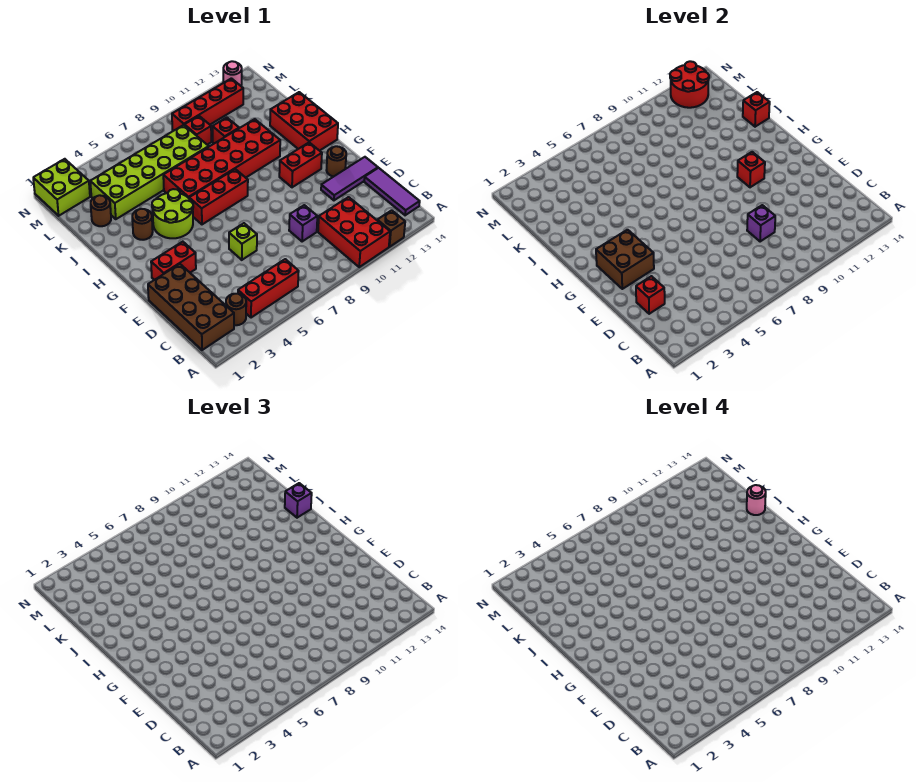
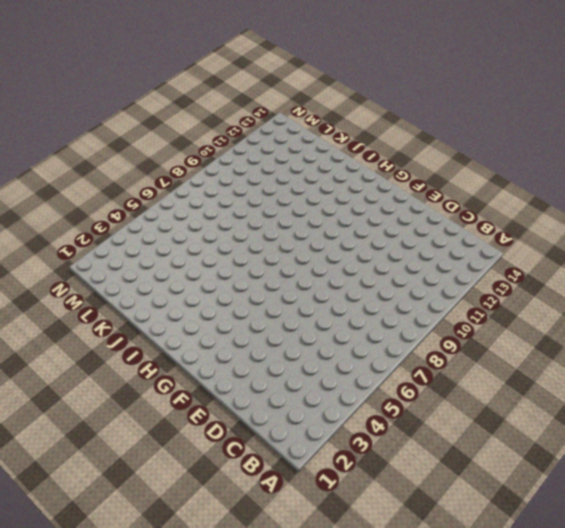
none -> red 2x3 brick [318,197,390,267]
none -> brown 1x1 brick [377,210,405,247]
none -> brown 2x4 brick [148,264,234,350]
none -> brown 1x1 round brick [226,294,246,325]

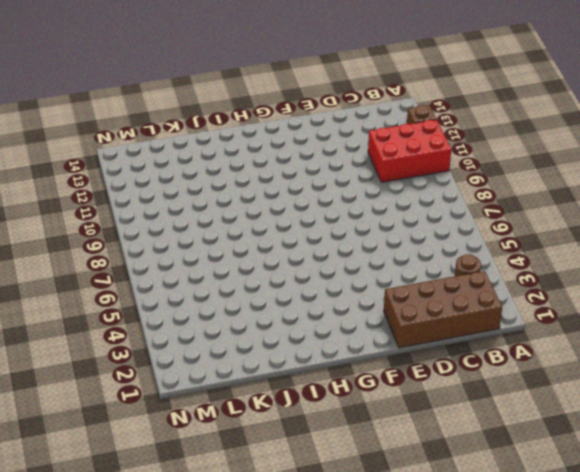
none -> red 1x3 brick [238,259,299,318]
none -> purple 1x3 tile [364,168,420,215]
none -> purple 1x1 brick [289,205,317,242]
none -> lime 1x1 brick [229,223,257,260]

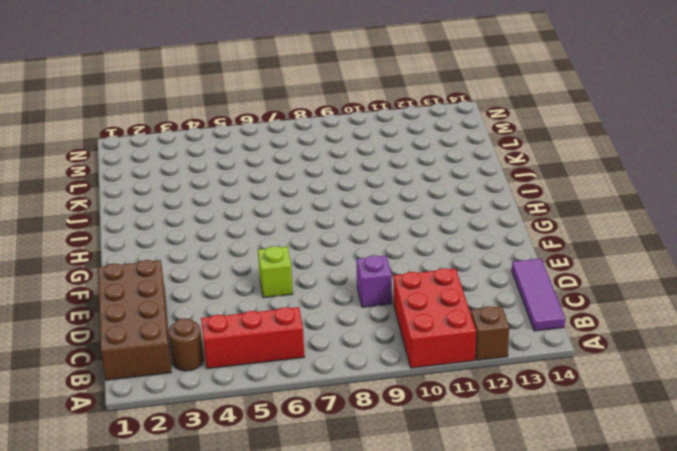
none -> purple 1x3 tile [321,157,378,200]
none -> red 1x2 brick [151,242,196,280]
none -> brown 1x1 round brick [326,146,346,177]
none -> red 1x2 brick [279,143,322,187]

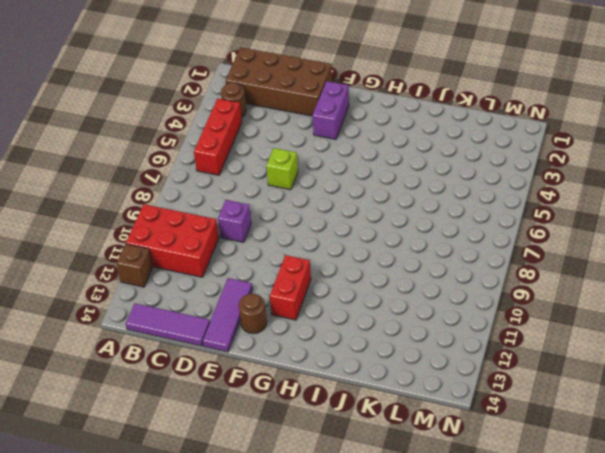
purple 1x2 brick [312,81,349,139] -> red 1x2 brick [151,242,196,280]
none -> lime 2x2 round brick [152,189,193,238]
none -> red 1x3 brick [189,169,248,224]
none -> red 2x3 brick [270,92,338,151]
none -> brown 1x1 round brick [132,209,153,240]

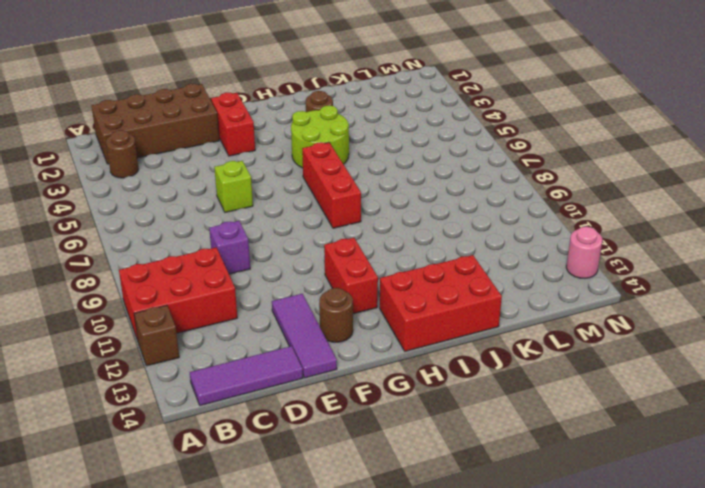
none -> red 1x3 brick [238,259,299,318]
none -> red 2x6 brick [163,119,280,198]
none -> brown 1x1 round brick [91,195,111,226]
none -> lime 2x6 brick [90,125,209,219]

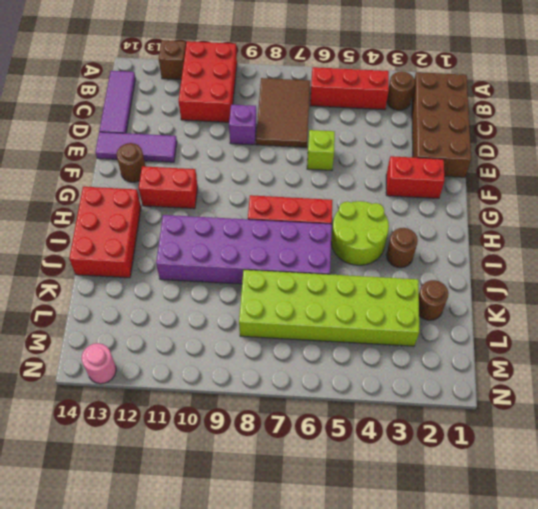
brown 2x3 tile [256,78,310,147] -> none
purple 2x6 brick [156,215,332,284] -> red 2x6 brick [163,119,280,198]
none -> red 1x1 brick [212,118,239,143]
none -> red 1x1 brick [185,116,211,145]
none -> lime 2x2 brick [33,159,90,216]
none -> red 1x4 brick [172,78,243,131]

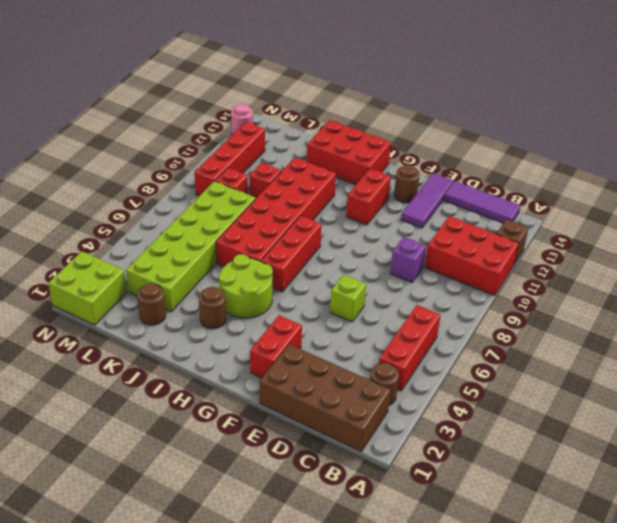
none -> red 1x1 brick [636,276,665,314]
none -> purple 1x1 brick [747,205,775,242]
none -> brown 2x2 brick [596,230,654,289]
none -> red 1x1 brick [737,152,765,187]

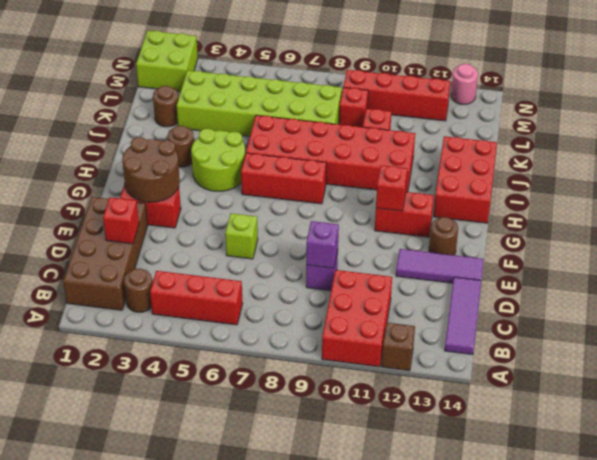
brown 2x2 round brick [122,137,180,202] -> brown 2x2 brick [596,230,654,289]
none -> red 1x1 brick [743,92,770,127]
none -> red 2x2 round brick [670,61,709,108]
none -> purple 1x1 brick [285,483,312,518]
none -> pink 1x1 round brick [747,485,766,515]

